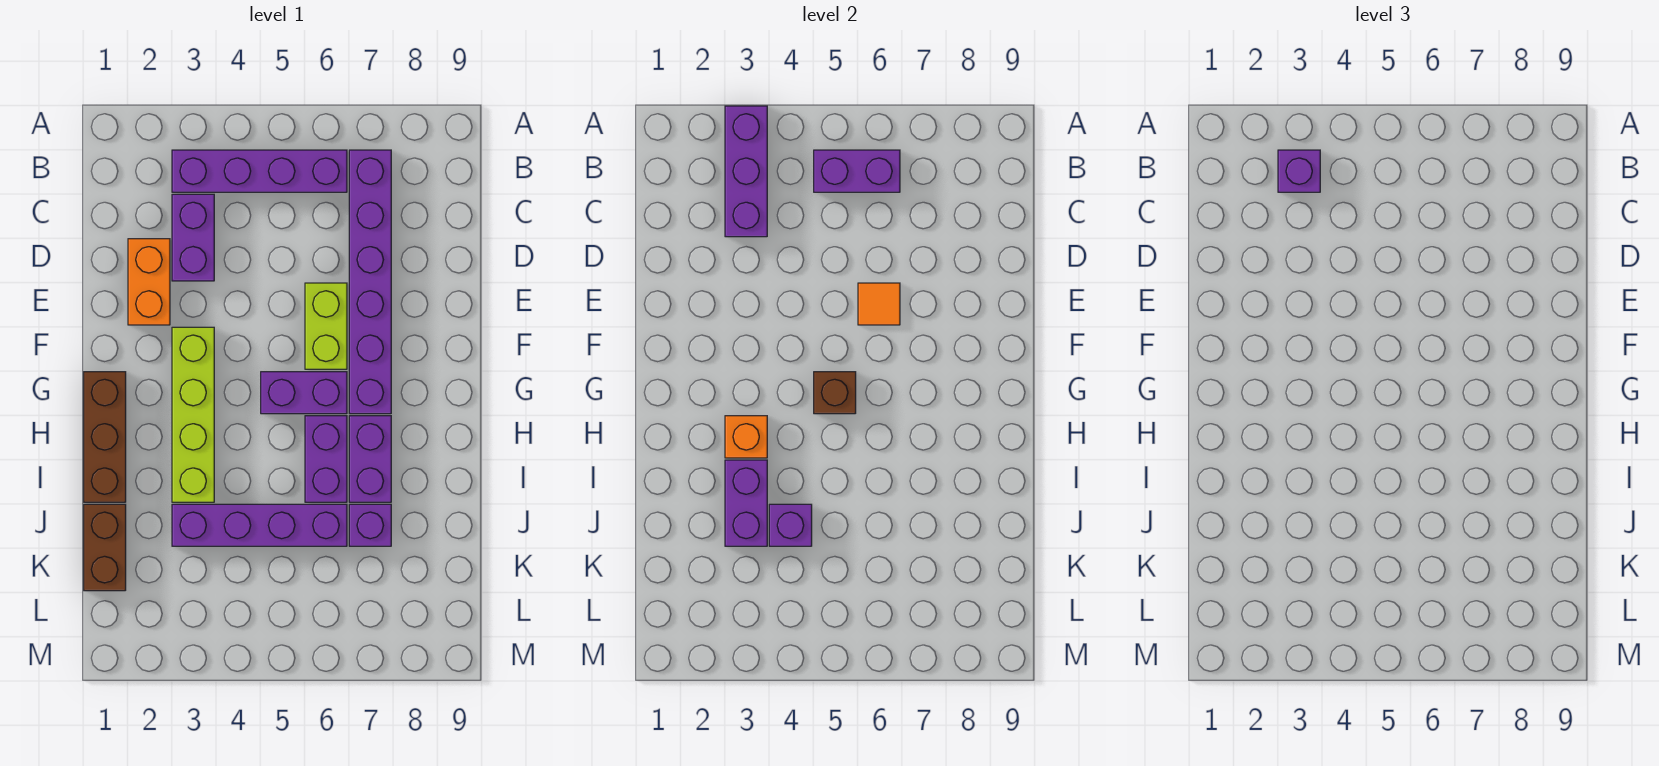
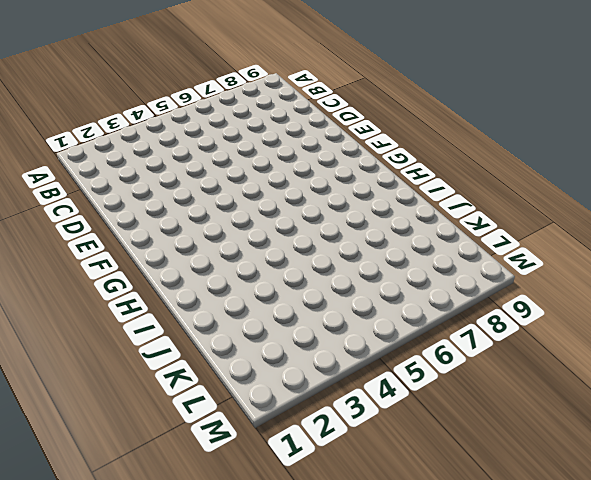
none -> purple 1x4 brick [172,150,347,192]
none -> purple 1x6 brick [349,150,391,414]
none -> purple 1x2 brick [172,194,214,281]

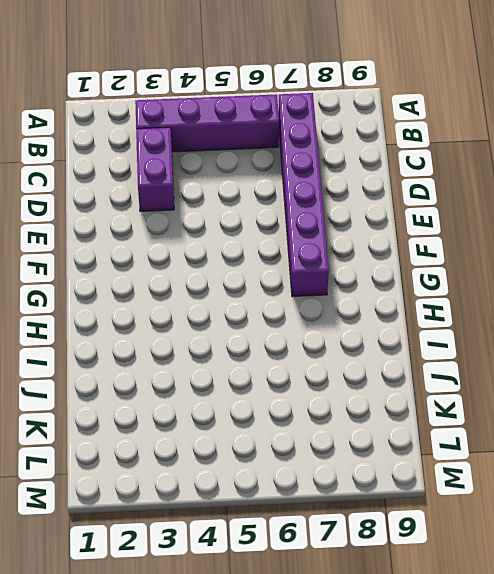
none -> orange 1x2 brick [128,239,170,325]
none -> lime 1x2 brick [305,283,347,369]
none -> lime 1x4 brick [172,327,214,502]

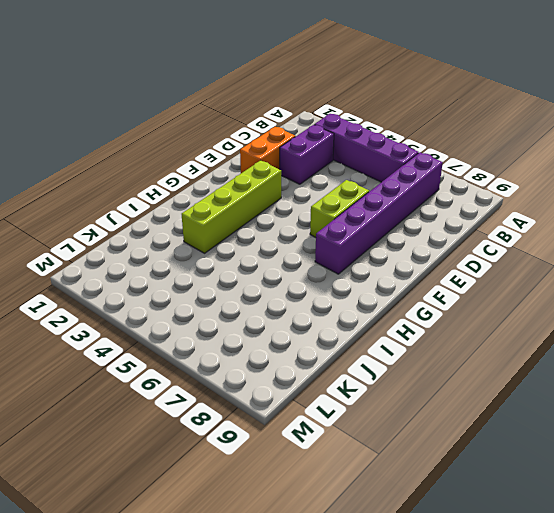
none -> brown 1x3 brick [84,372,126,502]
none -> purple 1x2 brick [261,372,347,414]
none -> purple 1x2 brick [305,416,347,502]

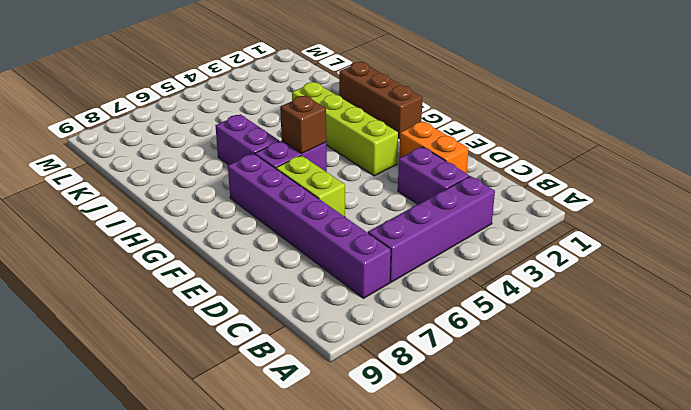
none -> purple 1x2 brick [349,416,391,502]
none -> brown 1x2 brick [84,504,126,591]
none -> purple 1x4 brick [172,504,347,546]

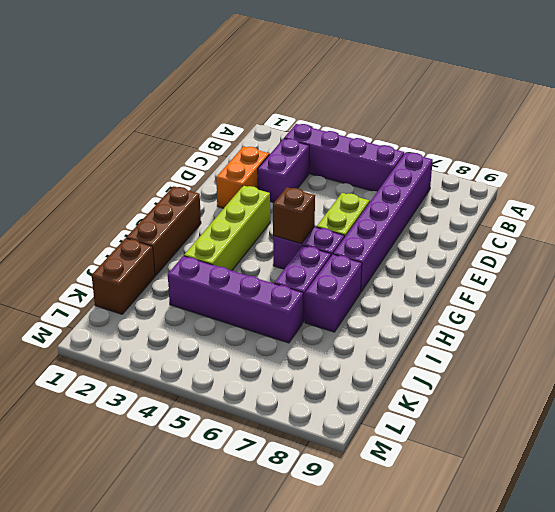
none -> purple 1x1 brick [349,504,391,546]
none -> purple 1x3 brick [725,106,767,237]
none -> purple 1x2 brick [814,150,900,192]

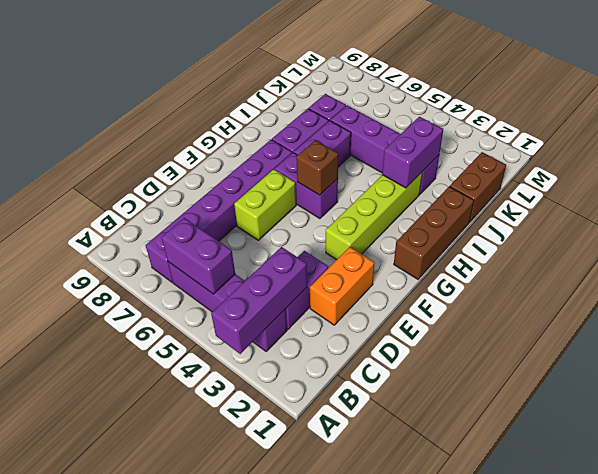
none -> orange 1x1 tile [858,283,900,325]
none -> orange 1x1 brick [725,416,767,458]
none -> purple 1x1 brick [769,504,812,546]

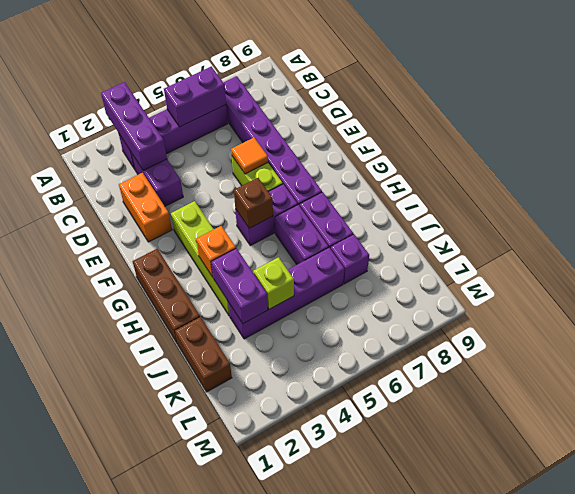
lime 1x1 brick [253,257,294,309] -> purple 1x1 brick [769,504,812,546]
none -> purple 1x1 brick [1278,150,1320,192]

